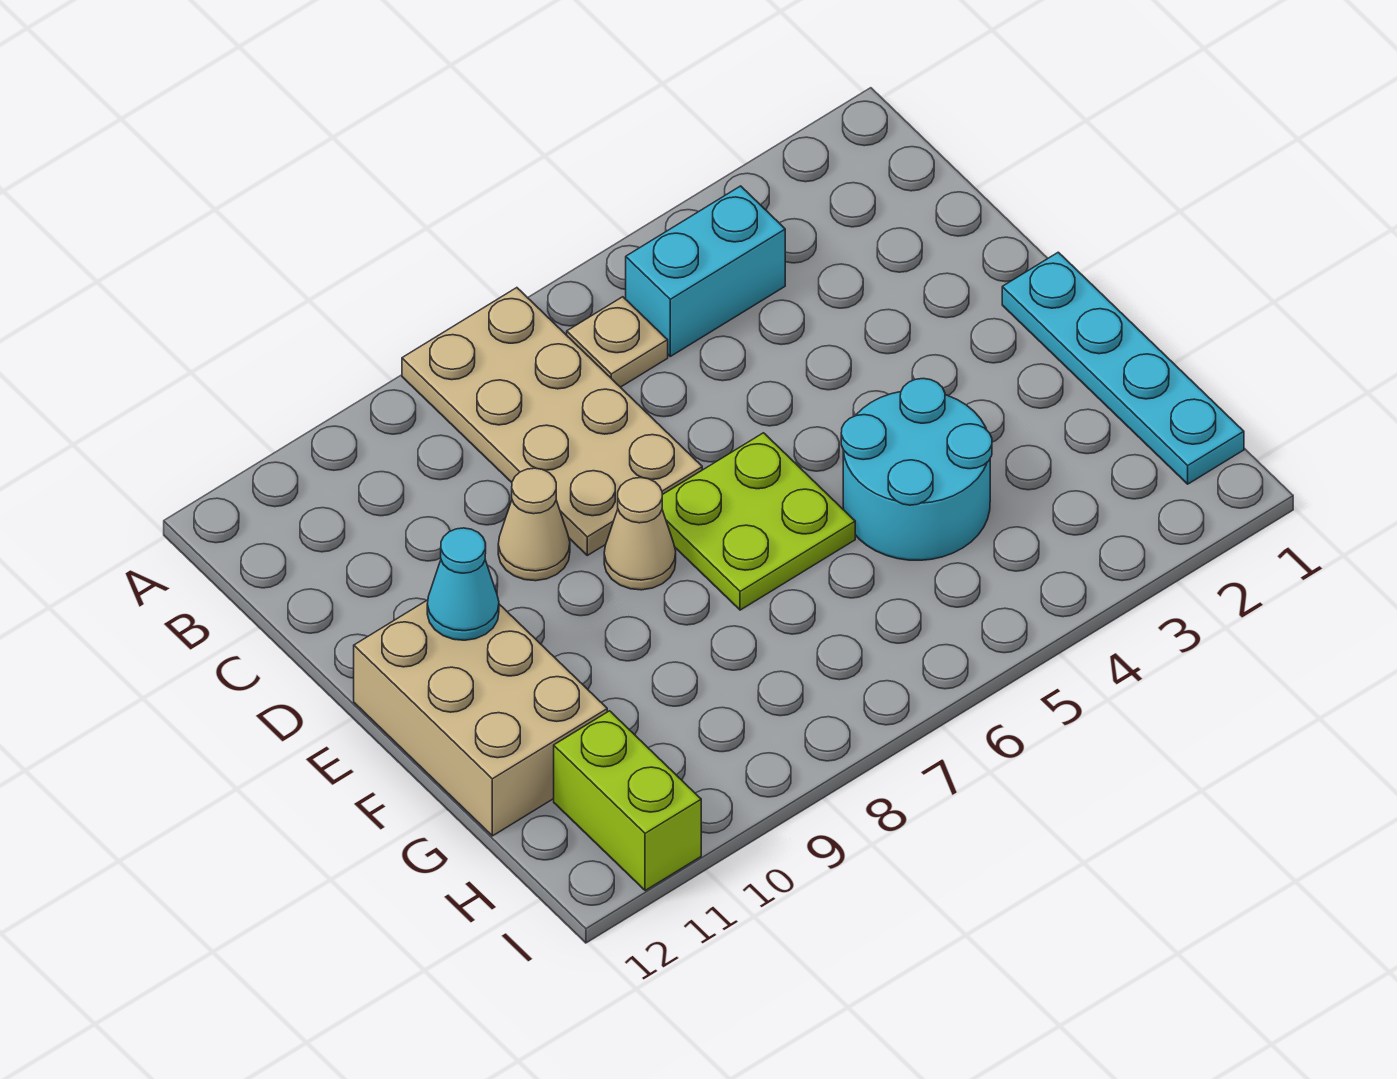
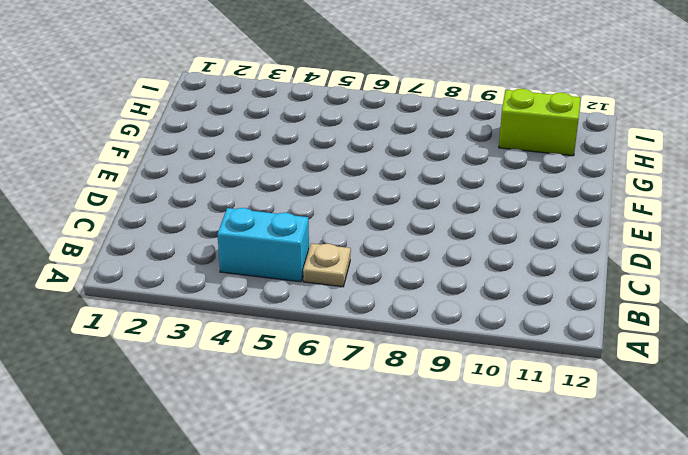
lime 1x2 brick [499,89,581,156] -> lime 1x2 brick turned to [554,711,701,891]
none -> tan 2x4 plate [402,288,702,555]
none -> tan 1x1 cone [498,468,570,581]

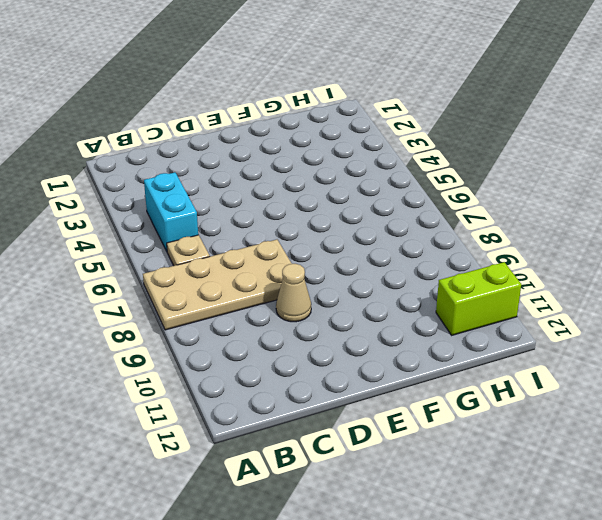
none -> cyan 1x4 plate [1002,252,1244,484]
none -> lime 2x2 plate [662,433,855,610]

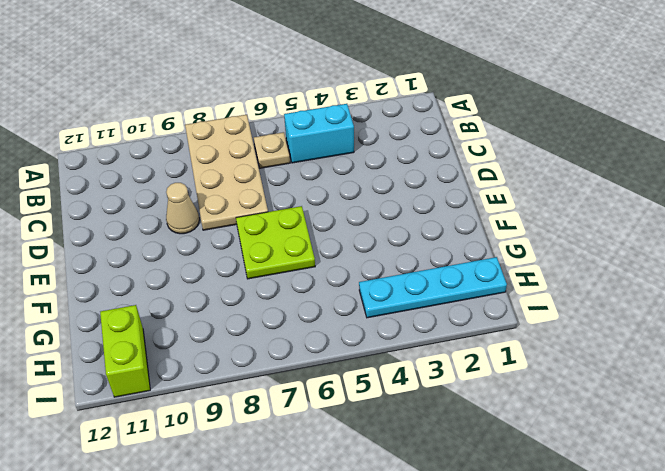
cyan 1x4 plate [359,257,507,318] -> cyan 1x4 plate turned to [1002,252,1244,484]
none -> tan 1x1 cone [604,478,676,590]
none -> tan 2x3 brick [354,600,607,836]

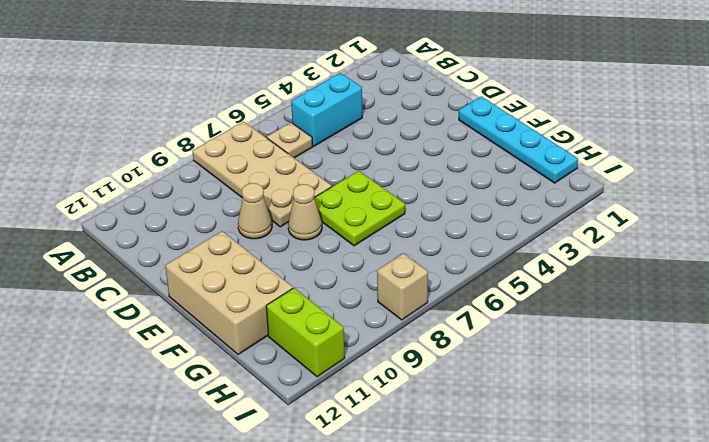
tan 1x1 brick [377,253,428,320] -> none
none -> cyan 2x2 round brick [841,378,992,560]
none -> cyan 1x1 cone [427,528,499,640]

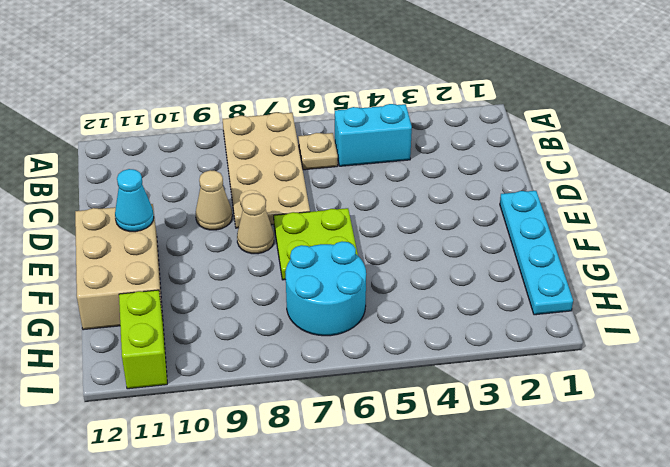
cyan 2x2 round brick [285,242,366,336] -> cyan 2x2 round brick moved to [841,378,992,560]

